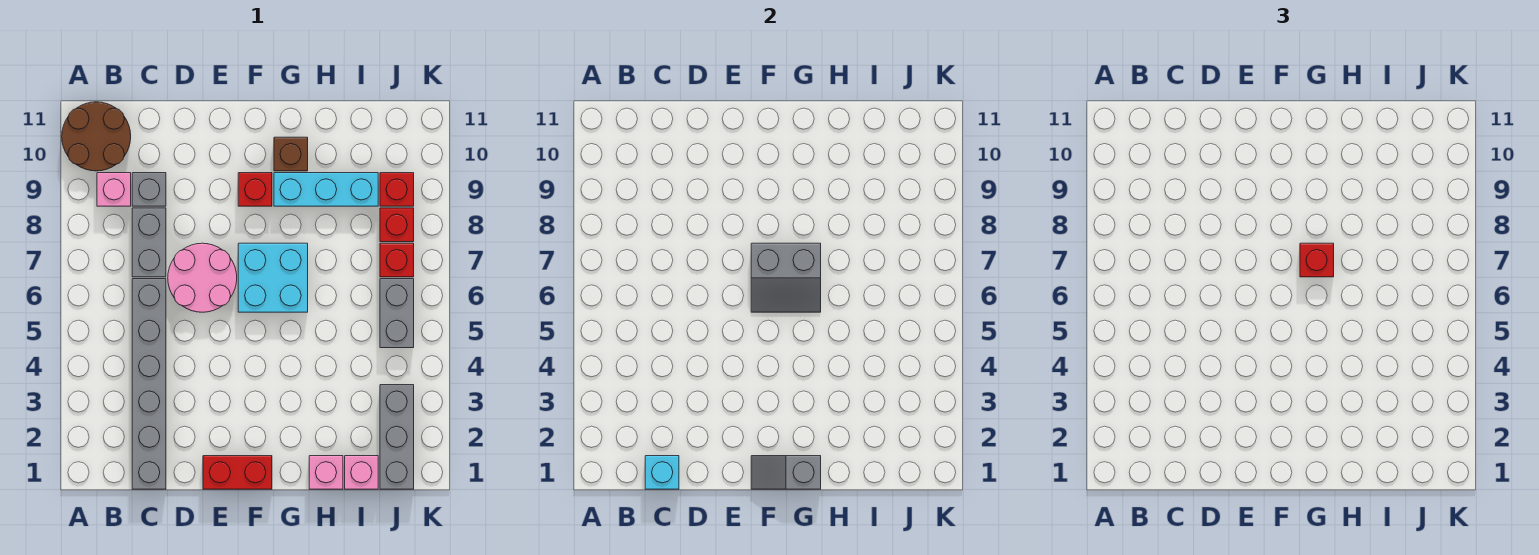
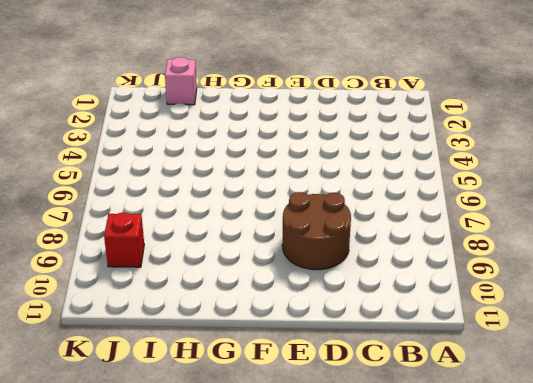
brown 2x2 round brick [282,192,351,270] -> brown 2x2 round brick moved to [62,102,131,171]
none -> pink 1x1 brick [97,173,131,206]
none -> grey 1x6 brick [132,279,166,489]
none -> grey 1x2 brick [132,208,166,277]

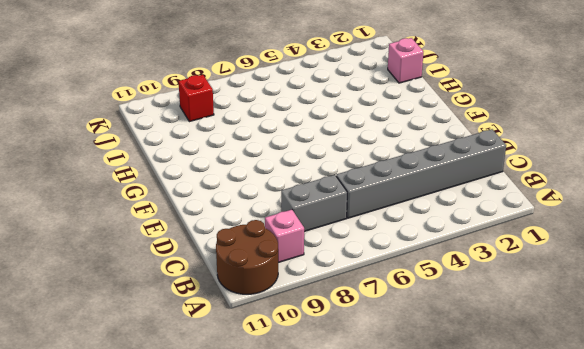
none -> grey 1x1 brick [132,173,166,206]
none -> pink 2x2 round brick [168,243,237,312]
none -> red 1x2 brick [203,456,272,489]

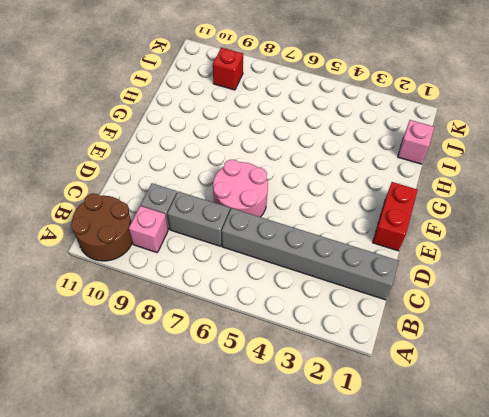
none -> cyan 2x2 brick [238,243,308,312]
none -> red 1x1 brick [238,173,272,206]
none -> cyan 1x3 brick [274,173,378,206]

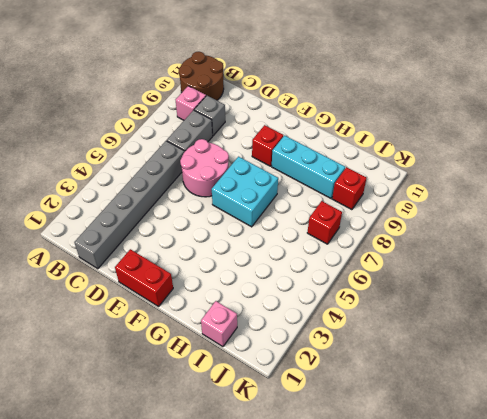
none -> brown 1x1 brick [274,137,308,171]
none -> pink 1x1 brick [309,456,343,489]
none -> grey 1x3 brick [380,385,414,489]

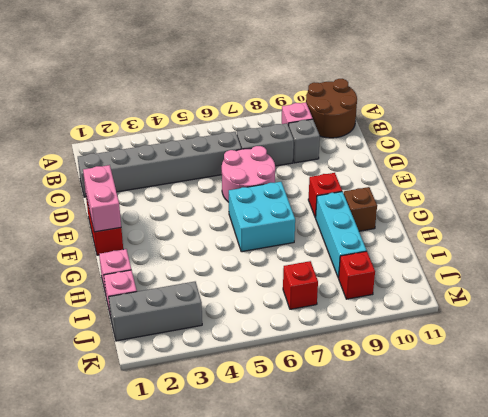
pink 1x2 brick [83,165,121,232] -> grey 1x2 slope [751,456,821,489]
none -> grey 1x2 brick [380,279,414,348]
none -> red 1x1 brick [380,208,414,242]
none -> cyan 1x1 brick [645,456,679,489]

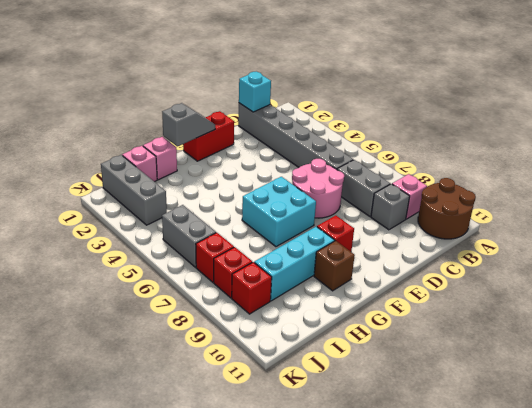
none -> grey 2x2 slope [751,243,821,312]
none -> red 1x1 brick [1300,243,1334,277]

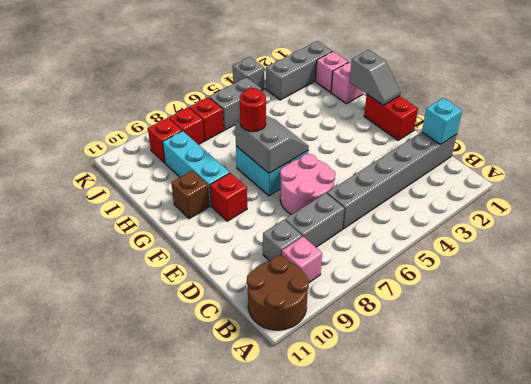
red 1x1 round brick [240,88,266,132] -> red 1x1 brick [1300,243,1334,277]
grey 1x1 brick [233,57,264,91] -> none

